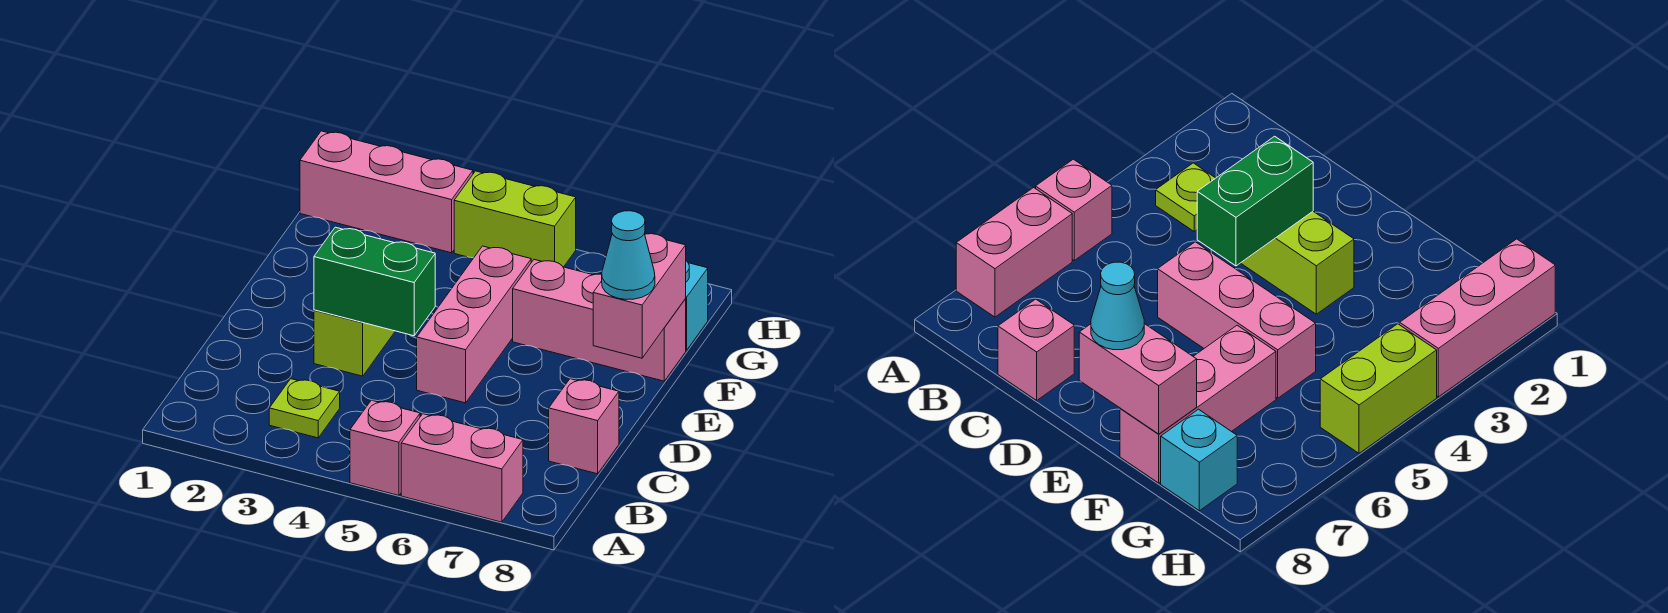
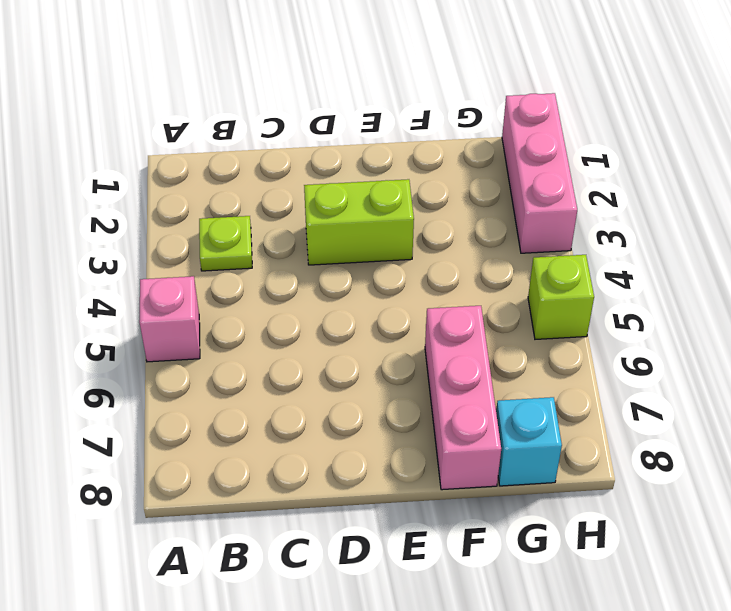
lime 1x1 brick [528,255,594,339] -> lime 1x2 brick [454,171,576,267]
none -> pink 1x2 brick [401,414,523,522]
none -> pink 1x1 brick [549,379,619,474]
none -> pink 1x3 brick [417,246,531,403]

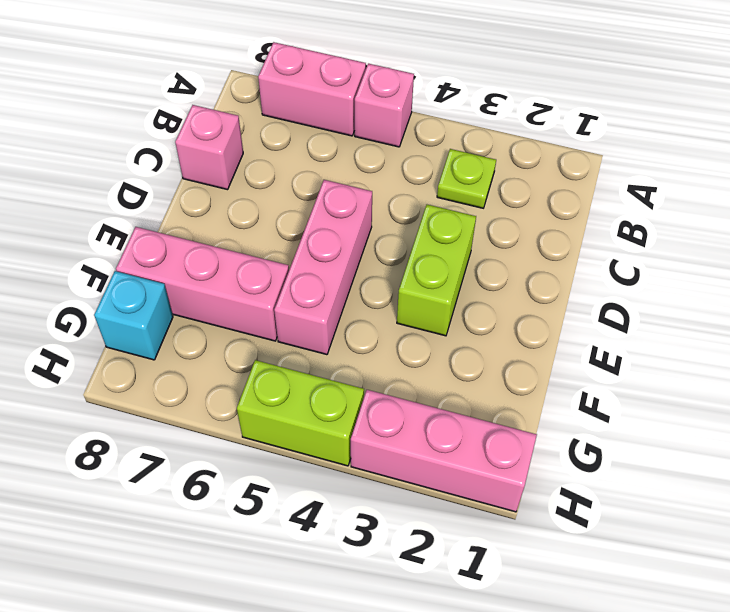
none -> green 1x2 brick [314,227,435,336]
none -> pink 1x2 brick [593,234,686,358]
none -> cyan 1x1 cone [602,211,655,300]

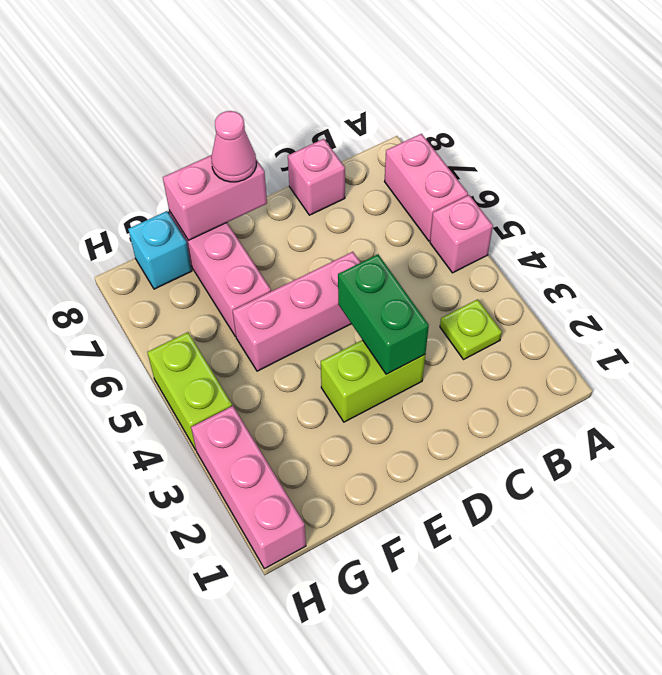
pink 1x1 cone [211,111,256,182] -> cyan 1x1 cone [602,211,655,300]

